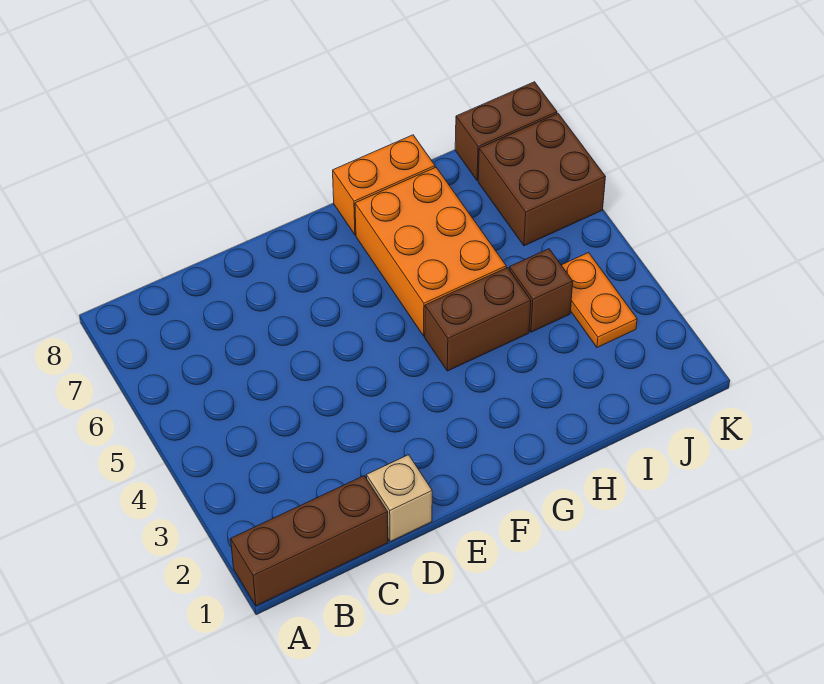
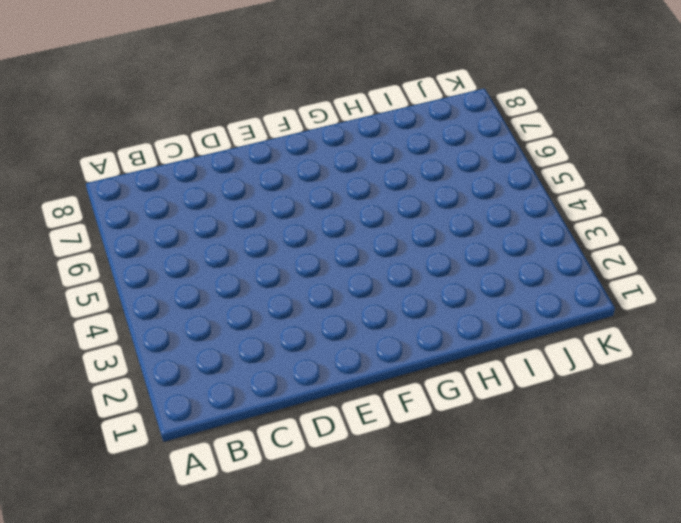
none -> brown 1x3 brick [231,476,388,606]
none -> tan 1x1 brick [366,455,432,542]

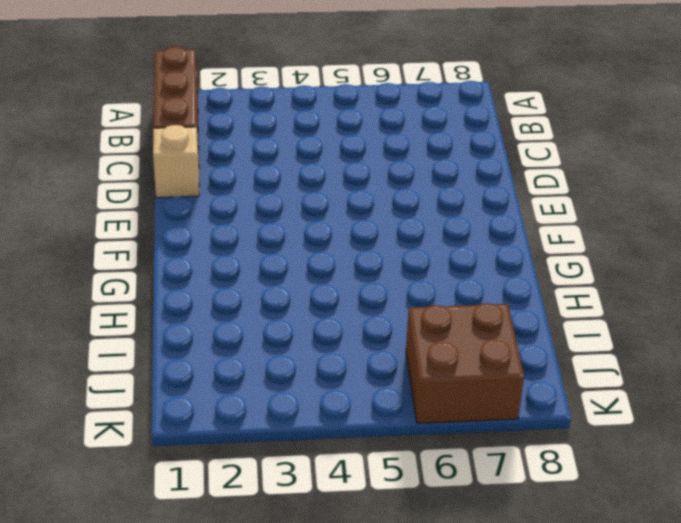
none -> brown 1x2 brick [425,268,531,371]
none -> orange 2x3 brick [355,167,506,336]

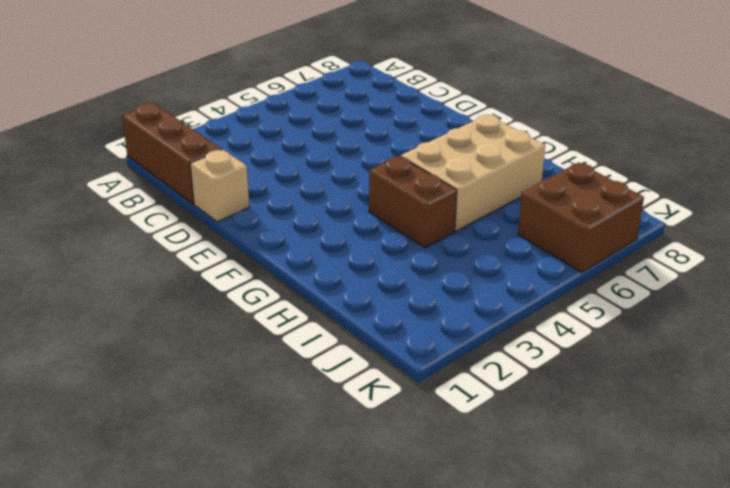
tan 2x3 brick [401,115,545,231] -> orange 2x3 brick [355,167,506,336]
none -> orange 1x2 brick [333,135,435,235]
none -> brown 1x1 brick [509,249,573,332]

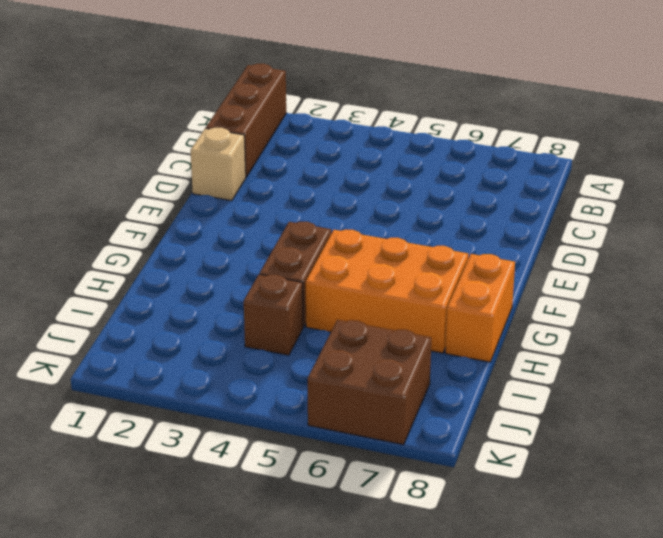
none -> orange 1x2 plate [562,253,637,348]
none -> brown 1x2 brick [455,82,557,181]

